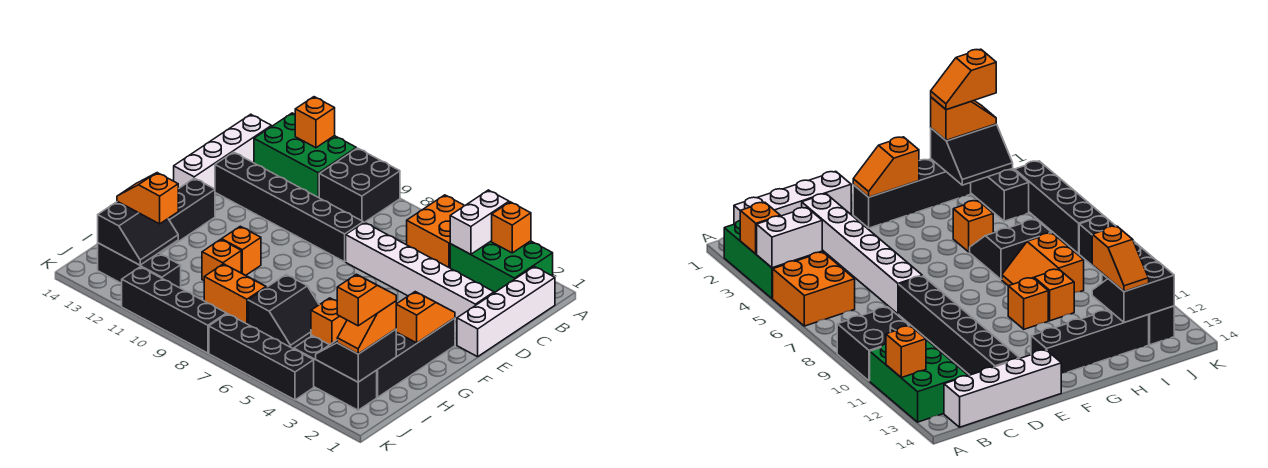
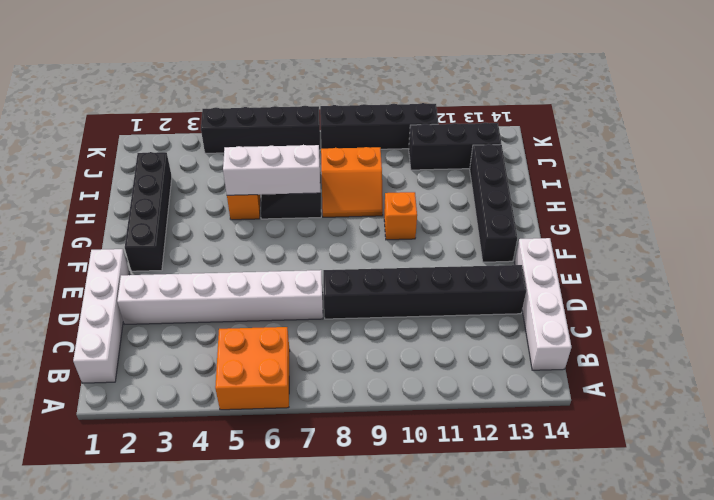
white 1x3 brick [223,145,320,195] -> none
none -> green 2x3 brick [450,241,553,293]
none -> black 2x2 brick [319,148,400,223]
none -> green 2x3 brick [254,113,356,198]

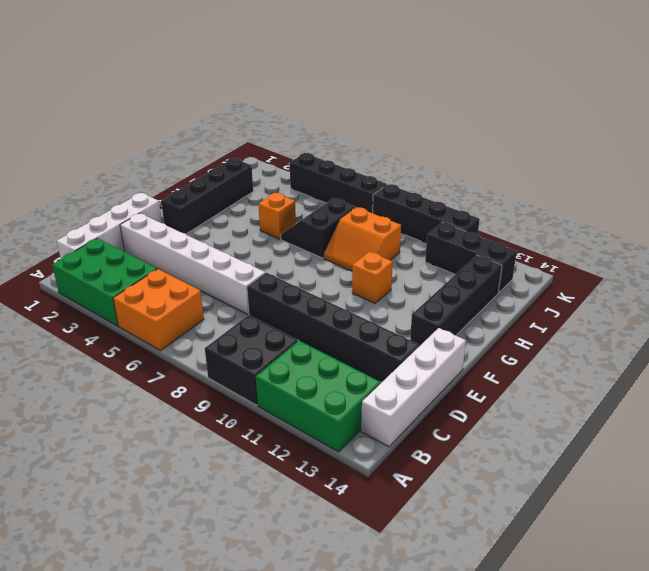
none -> orange 1x1 brick [202,239,241,280]
none -> black 1x3 brick [294,336,377,410]
none -> orange 1x1 brick [492,202,531,253]

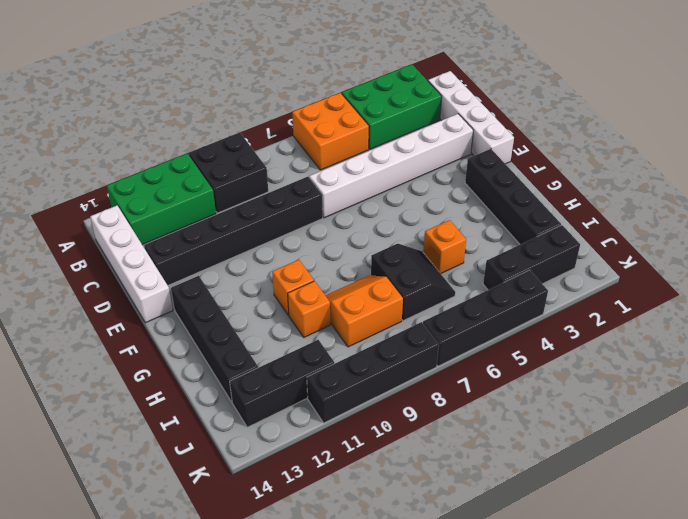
none -> orange 1x1 brick [492,202,531,253]
none -> white 1x2 brick [450,190,509,254]
none -> orange 1x1 brick [295,97,335,148]

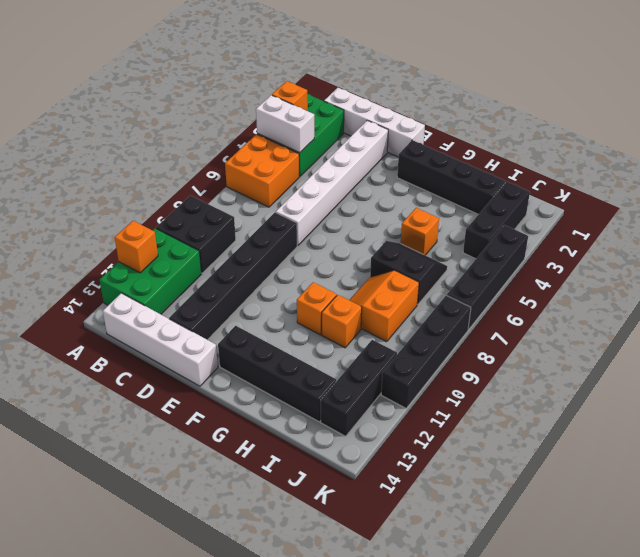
none -> orange 1x2 slope [396,292,455,343]
none -> black 2x2 slope [316,329,396,382]
none -> black 2x2 slope [98,201,178,265]

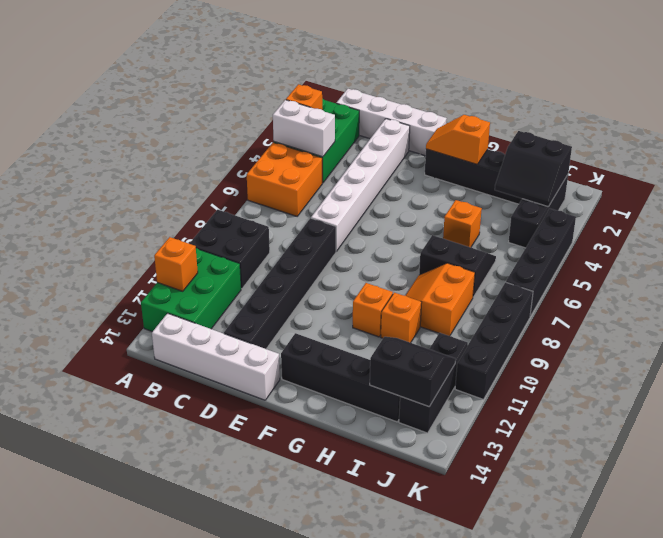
none -> orange 1x2 slope [337,301,396,354]
none -> orange 1x2 slope [117,173,178,224]
none -> orange 1x2 slope [337,274,396,326]

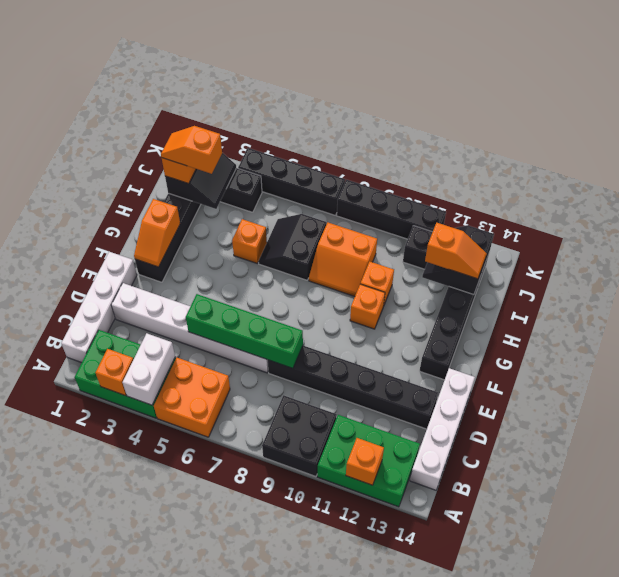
green 1x4 brick [186,294,303,368] -> none
orange 1x2 slope [161,126,222,174] -> orange 1x2 slope turned to [337,274,396,326]

